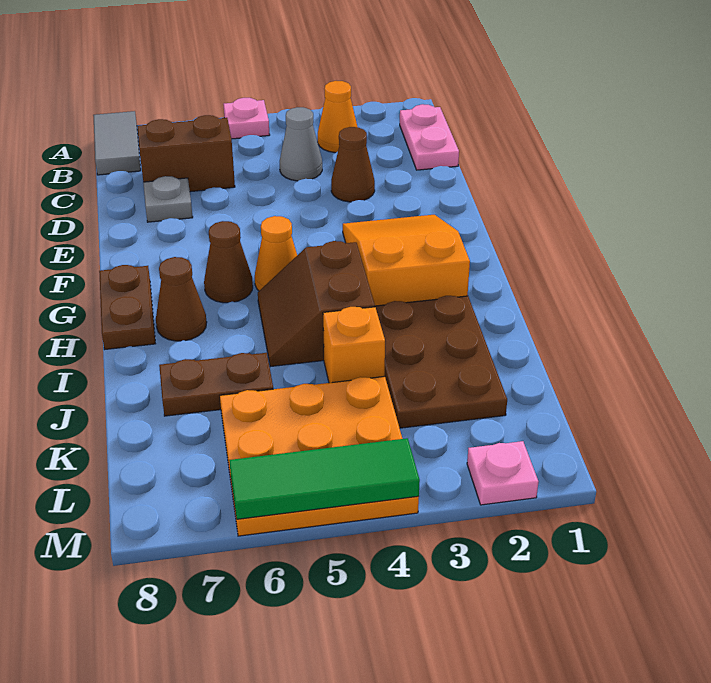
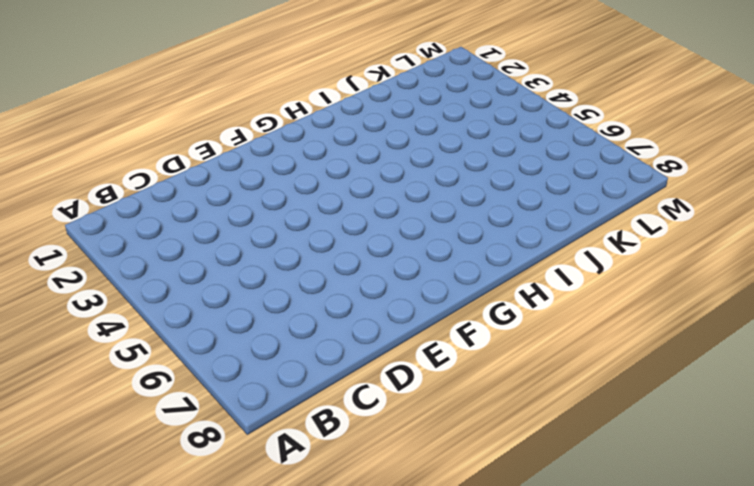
none -> pink 1x1 plate [224,98,270,139]
none -> grey 1x2 tile [93,111,141,175]
none -> pink 1x2 plate [400,104,459,170]

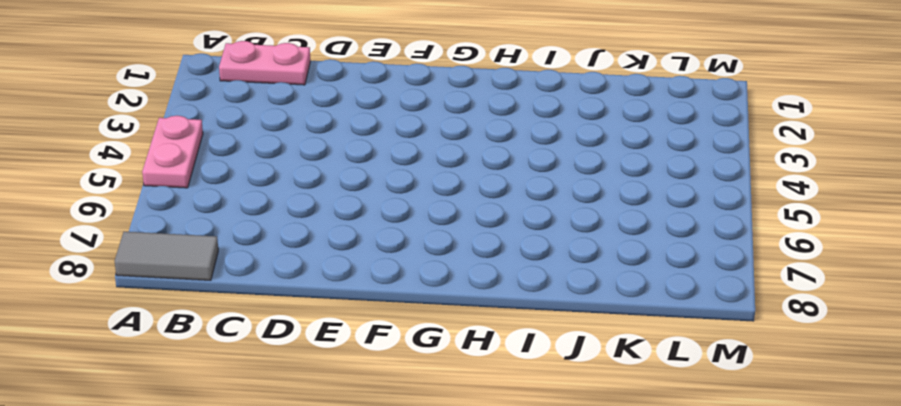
pink 1x2 plate [142,116,203,188] -> pink 1x1 plate [224,98,270,139]
none -> orange 1x1 cone [318,81,357,153]
none -> grey 1x1 cone [280,107,322,181]
none -> brown 1x2 brick [137,115,235,192]

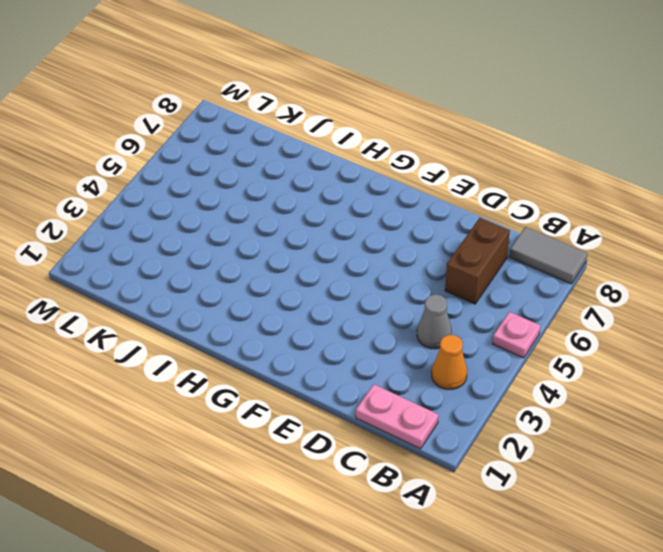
none -> brown 1x1 cone [331,127,375,202]
none -> grey 1x1 plate [143,176,193,222]
none -> orange 2x3 slope [343,215,470,306]

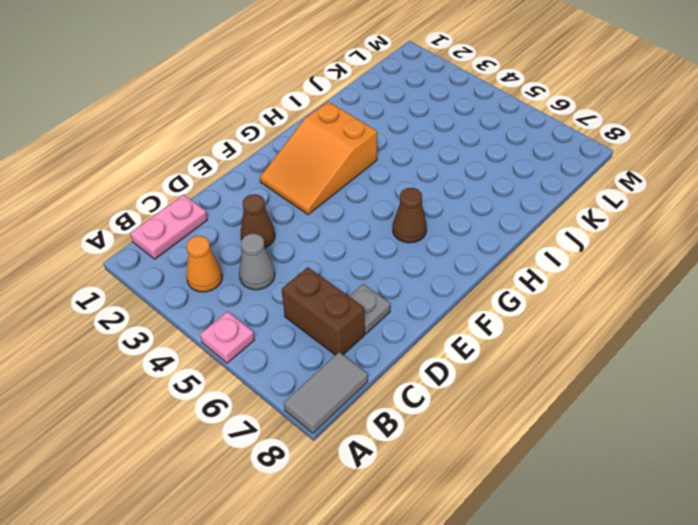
none -> orange 1x1 cone [255,216,297,291]
none -> brown 1x2 plate [99,265,155,349]
none -> brown 2x2 slope [258,241,375,367]

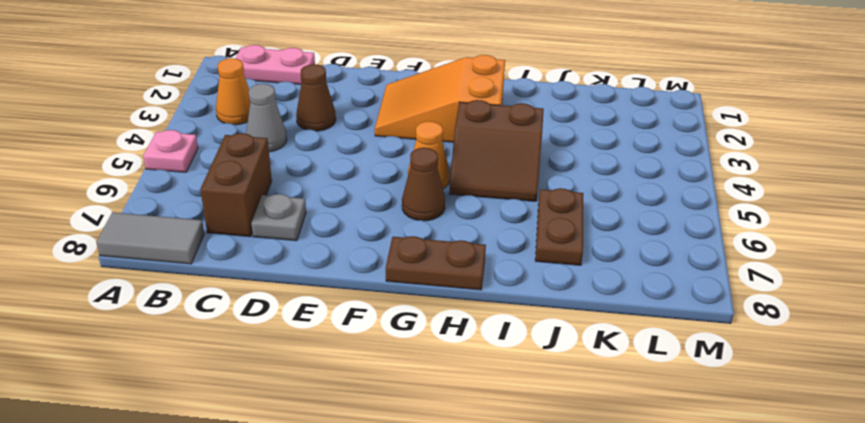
none -> brown 1x1 cone [156,257,207,341]
none -> brown 2x3 plate [375,296,507,428]
none -> orange 1x1 brick [323,307,385,383]

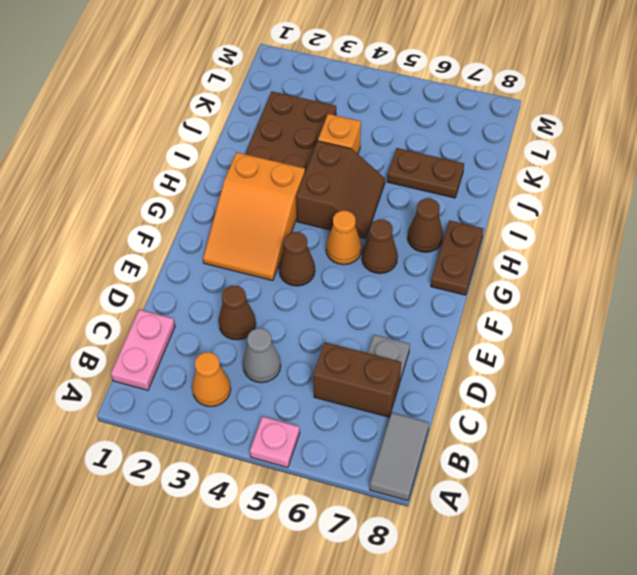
brown 1x1 cone [279,232,315,286] -> none
none -> orange 3x3 plate [220,376,419,536]
none -> pink 1x1 plate [467,441,538,505]
none -> green 1x3 tile [229,438,420,519]

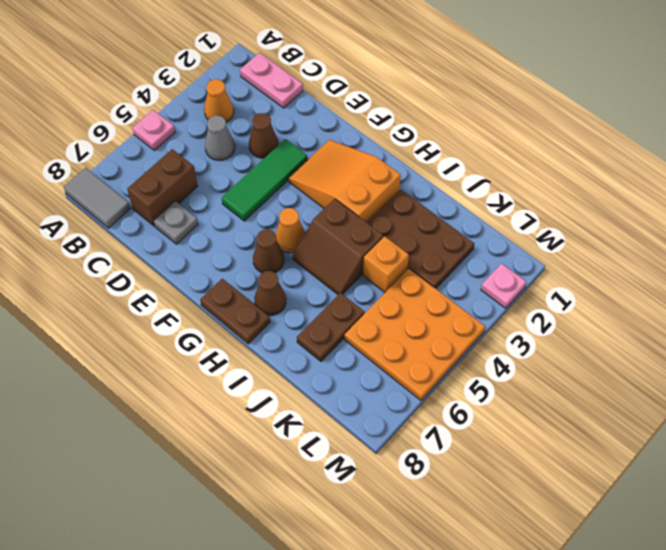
green 1x3 tile [222,139,307,221] -> green 1x3 tile moved to [229,438,420,519]

